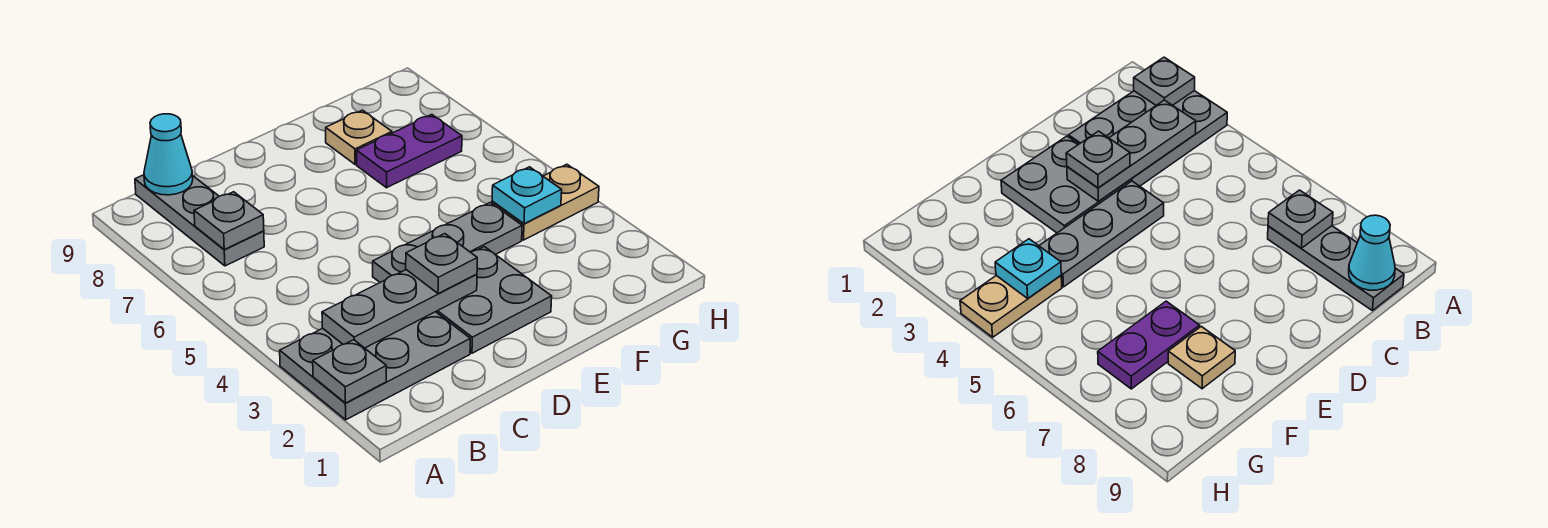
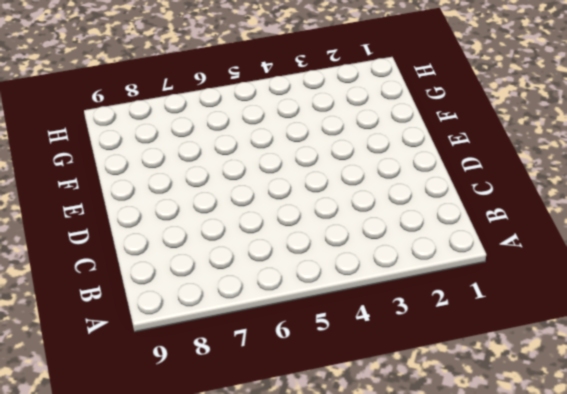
none -> grey 2x3 plate [280,312,470,420]
none -> grey 1x3 plate [135,175,264,266]
none -> grey 2x2 plate [436,247,552,353]

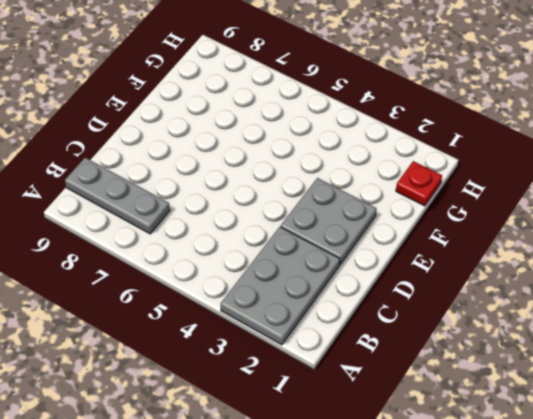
red 1x1 plate [396,161,442,206] -> none
none -> grey 1x3 plate [373,203,522,282]
none -> purple 1x2 plate [357,115,462,188]
none -> tan 1x1 plate [326,110,392,164]

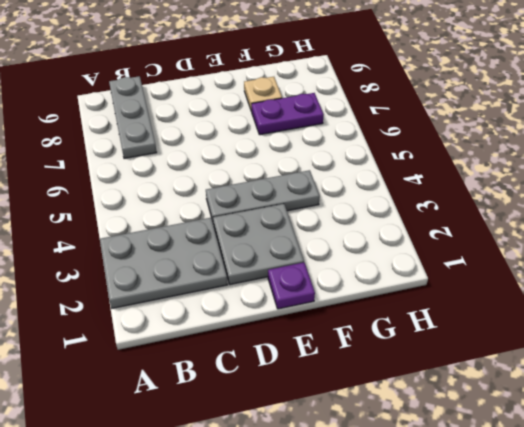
purple 1x1 plate [268,263,315,309] -> none
none -> tan 1x2 plate [492,164,599,240]
none -> grey 1x1 plate [313,340,386,403]
none -> grey 1x3 plate [322,270,477,348]

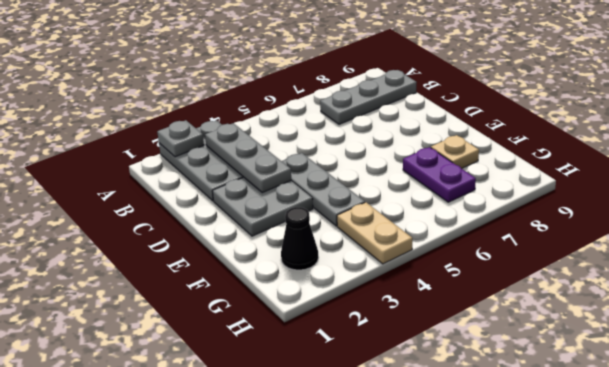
black 1x1 cone [281,207,319,270] -> none
none -> grey 1x1 plate [194,192,264,249]
none -> cyan 1x1 cone [144,114,193,195]
none -> cyan 1x1 plate [492,167,562,224]

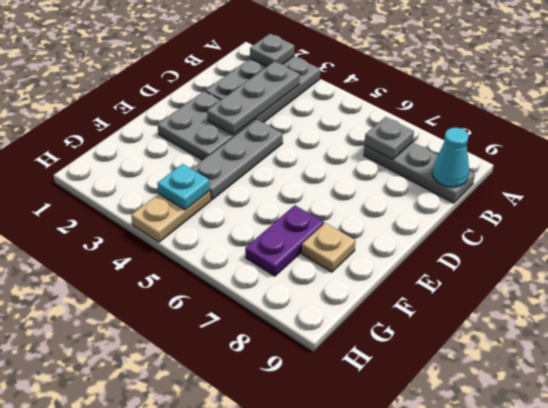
none -> grey 1x1 plate [406,234,477,294]

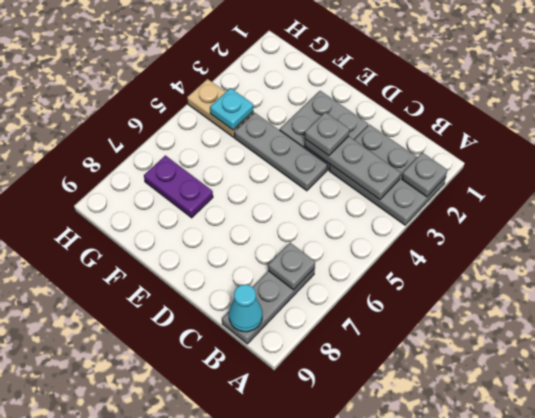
none -> tan 1x1 plate [326,110,392,164]

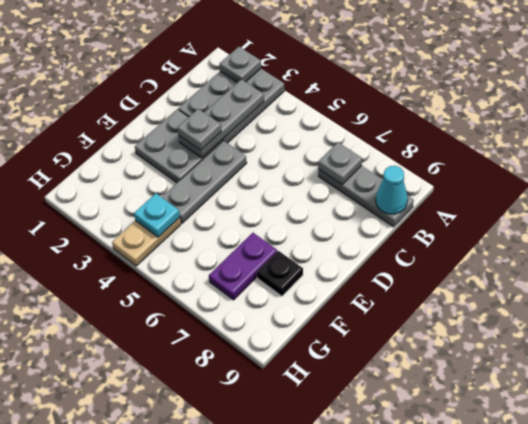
black 1x1 plate [257,251,303,296] -> tan 1x1 plate [326,110,392,164]

